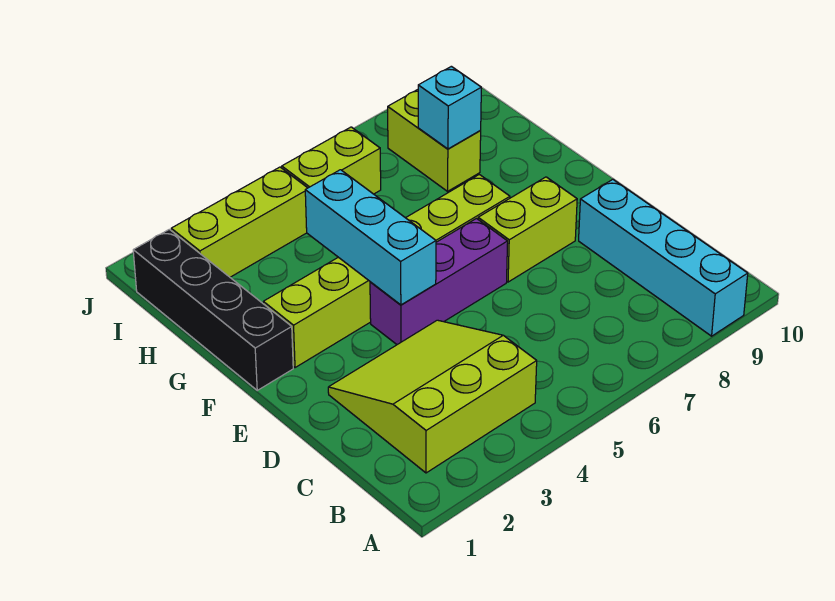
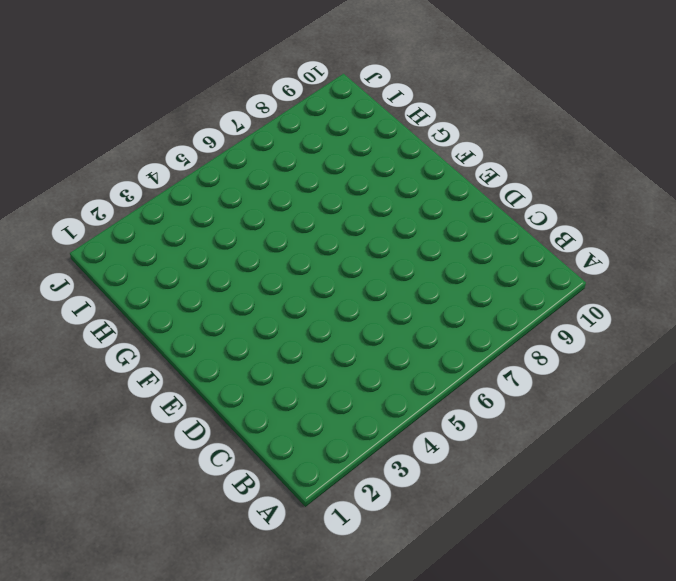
none -> cyan 1x4 brick [579,179,748,336]
none -> lime 3x3 slope [328,320,537,473]

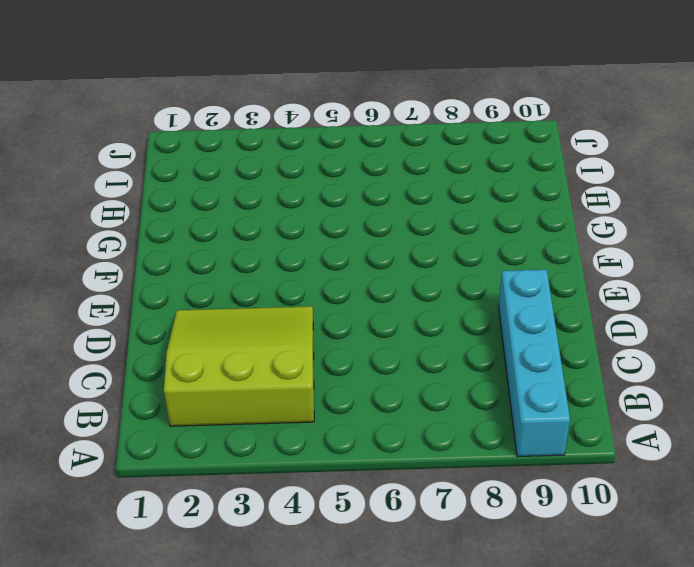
none -> purple 1x3 brick [370,219,508,345]
none -> lime 1x2 brick [478,177,577,282]

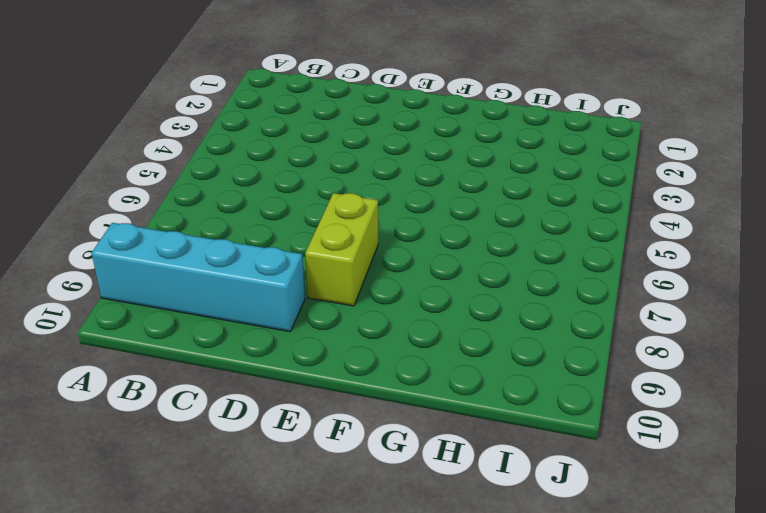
none -> lime 3x3 slope [328,320,537,473]
none -> purple 1x3 brick [370,219,508,345]

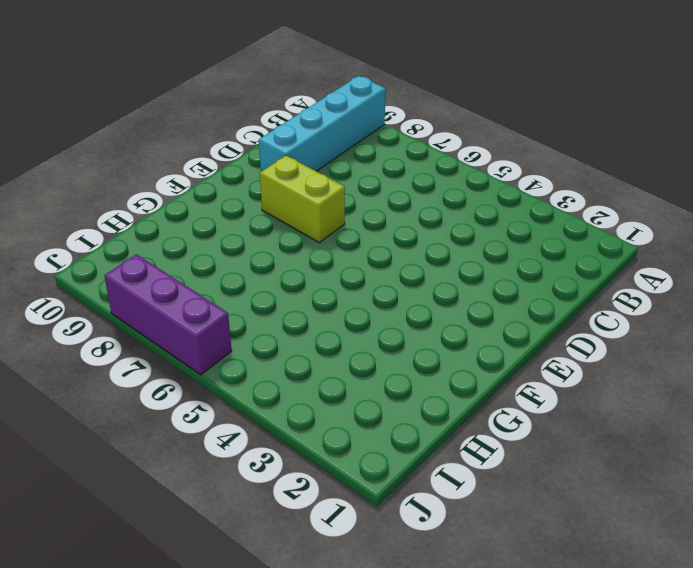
purple 1x3 brick [104,254,232,375] -> purple 1x3 brick moved to [370,219,508,345]
none -> lime 3x3 slope [328,320,537,473]
none -> black 1x4 brick [133,229,293,390]

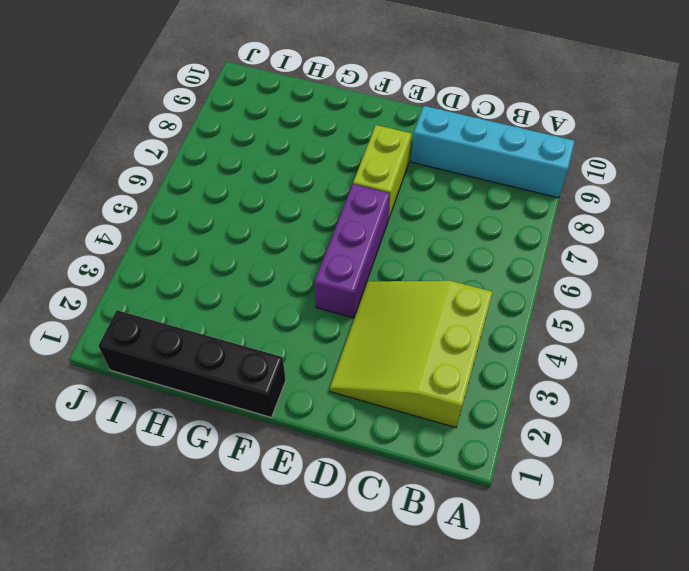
none -> lime 1x6 brick [263,174,510,368]
none -> lime 1x2 brick [388,90,481,191]

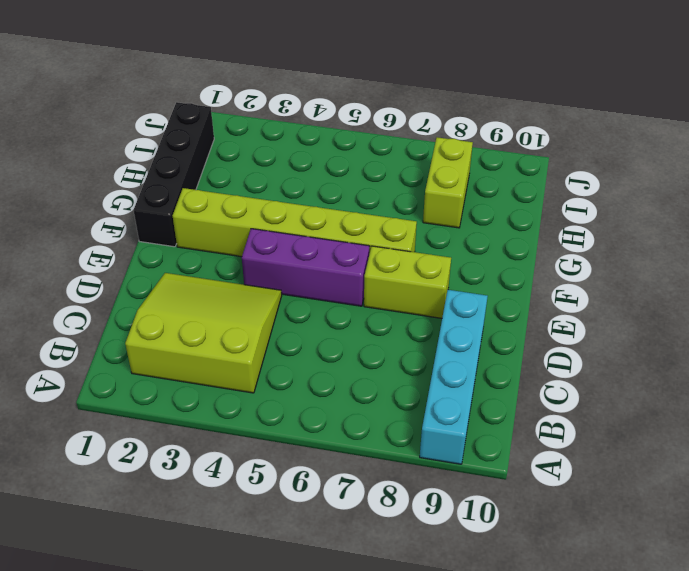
none -> lime 1x3 brick [171,167,307,277]
none -> lime 1x2 brick [282,127,381,194]

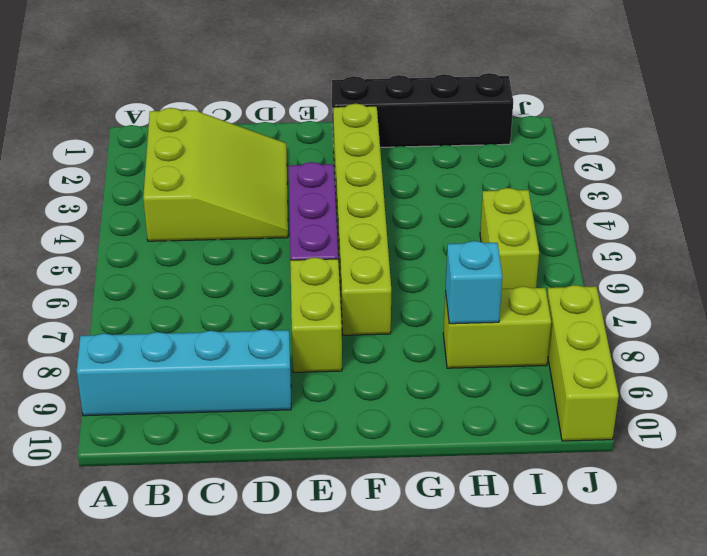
lime 1x3 brick [547,285,619,441] -> lime 1x3 brick moved to [171,167,307,277]
none -> cyan 1x3 brick [305,170,436,305]

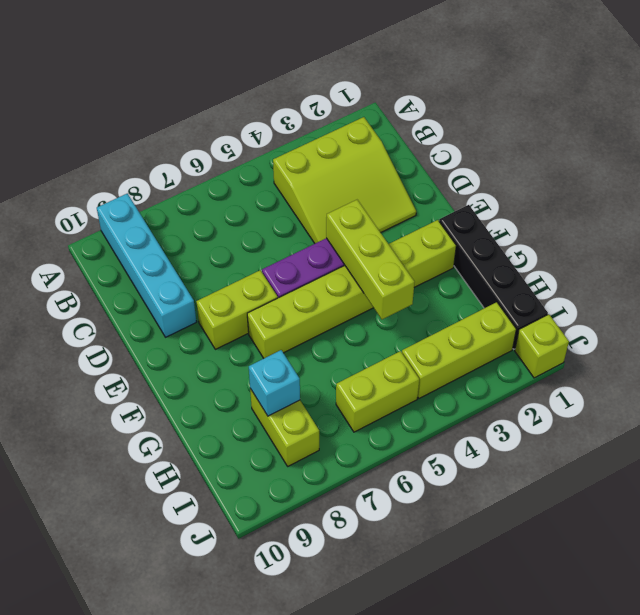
lime 1x3 brick [326,200,414,319] -> cyan 1x3 brick [305,170,436,305]
lime 1x1 brick [515,314,569,378] -> none

